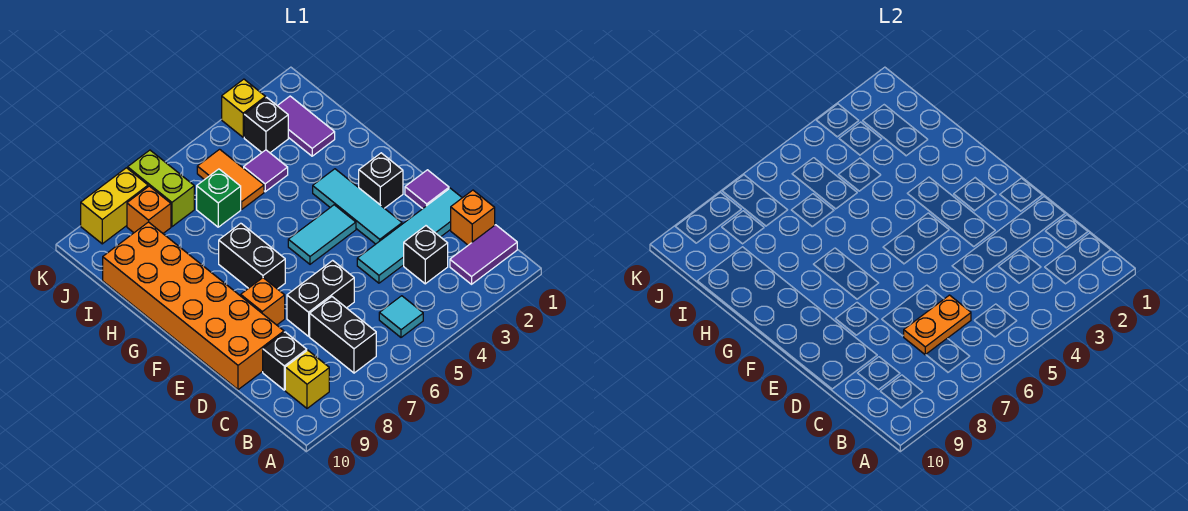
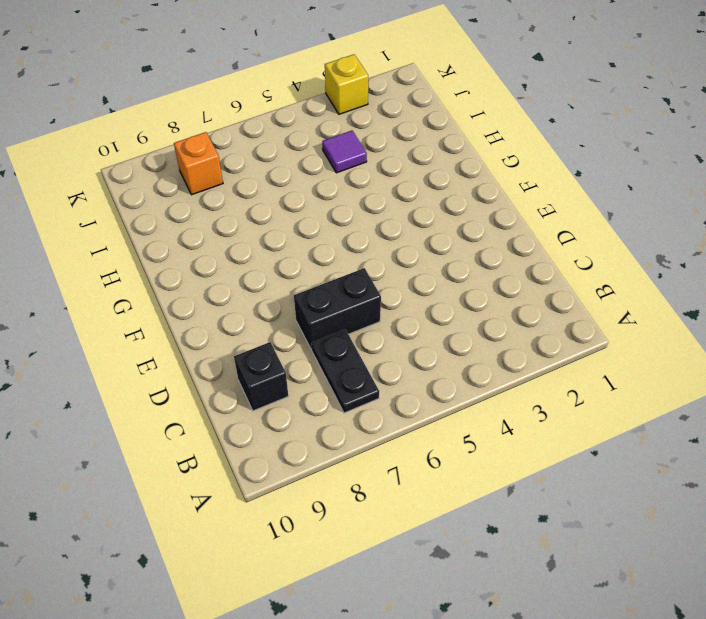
black 1x2 plate [311,329,379,413] -> black 1x2 brick [310,297,376,373]
none -> purple 1x2 tile [450,225,517,284]
none -> cyan 1x1 tile [379,296,423,337]
none -> yellow 1x1 brick [285,350,329,408]

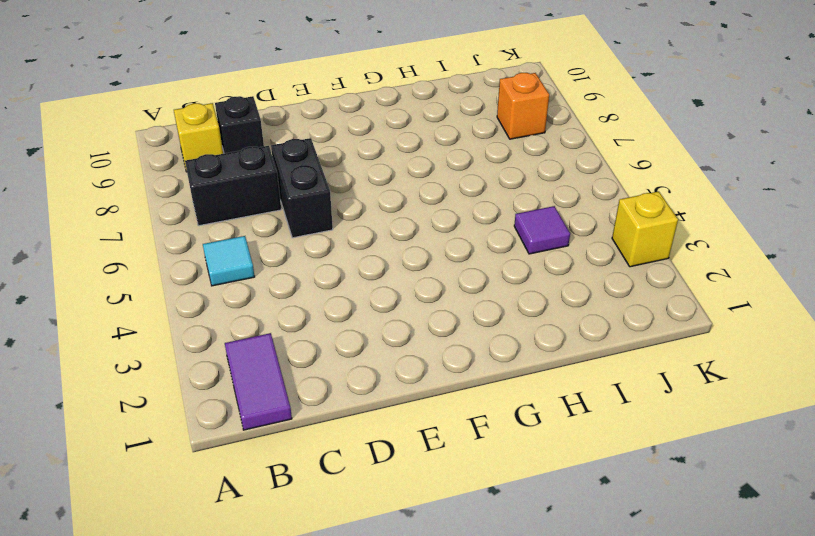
none -> orange 1x1 brick [451,190,495,245]
none -> black 1x1 brick [404,226,448,284]
none -> cyan 1x4 tile [357,188,462,283]

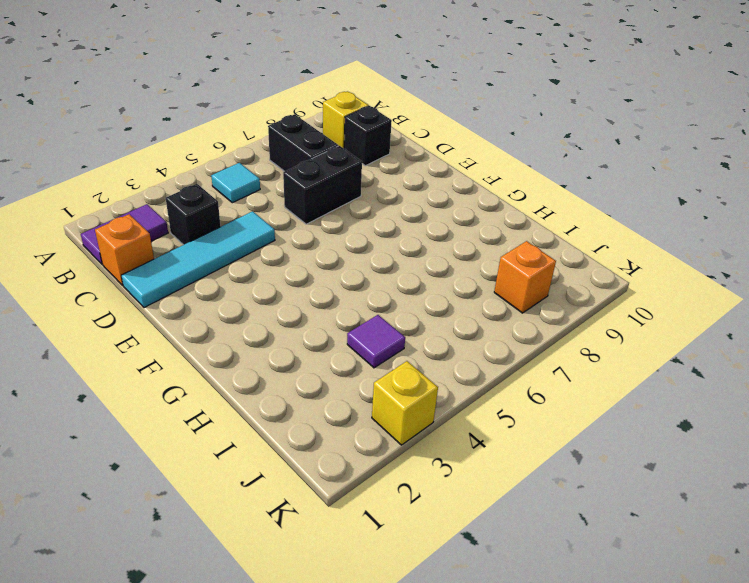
none -> orange 2x6 brick [103,222,284,390]
none -> purple 1x1 tile [405,170,449,209]
none -> cyan 1x3 tile [313,169,402,244]

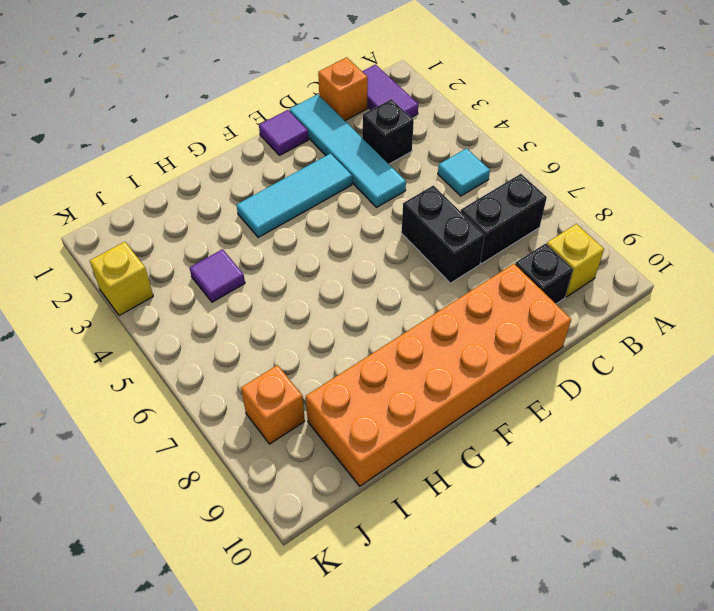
none -> orange 1x1 brick [241,278,285,325]
none -> black 1x1 brick [359,153,403,208]
none -> cyan 1x2 tile [288,205,356,264]

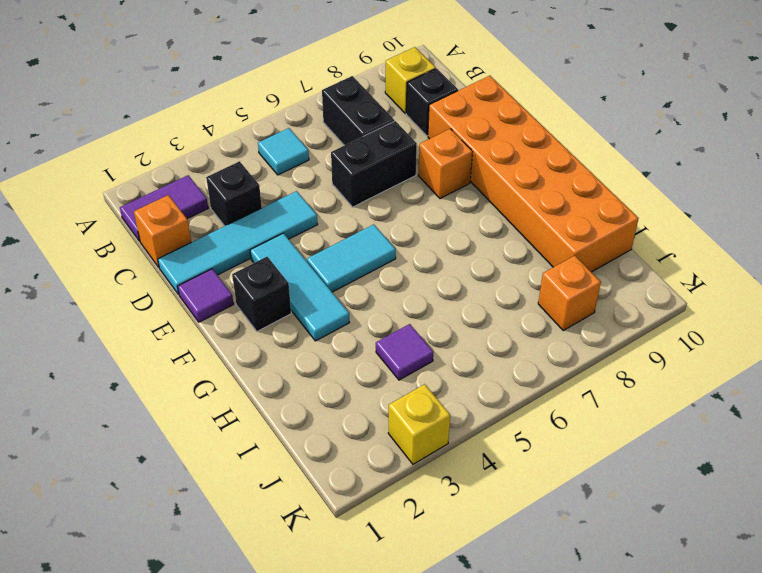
none -> black 1x2 brick [219,223,285,289]
none -> purple 1x2 tile [278,96,335,156]
none -> orange 1x2 tile [197,149,264,209]

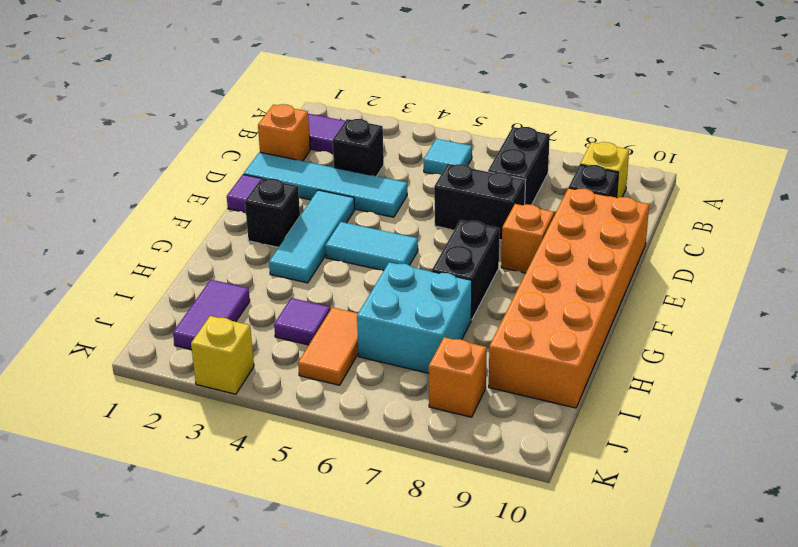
cyan 2x2 brick [357,262,472,373] -> green 1x1 brick [197,169,241,227]
none -> black 1x1 brick [244,97,288,153]
none -> lime 1x2 brick [128,150,194,227]
none -> yellow 1x2 brick [81,168,148,244]

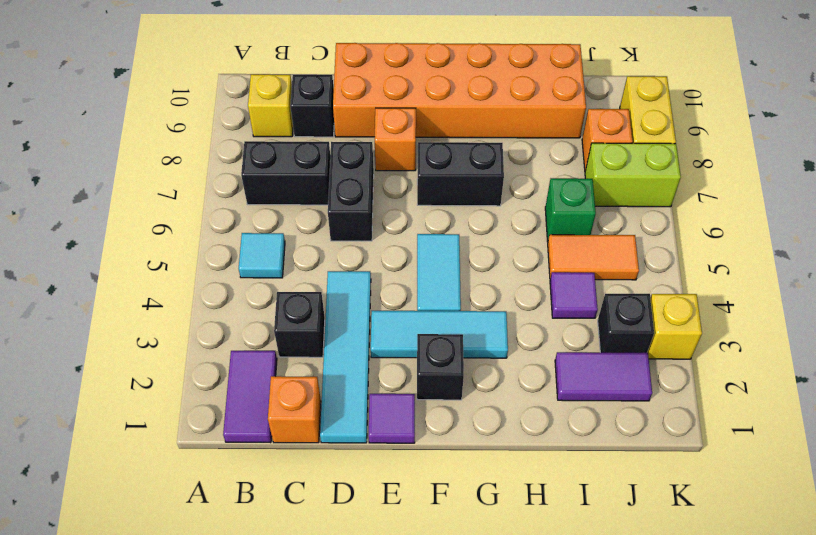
none -> orange 1x2 plate [904,295,971,355]

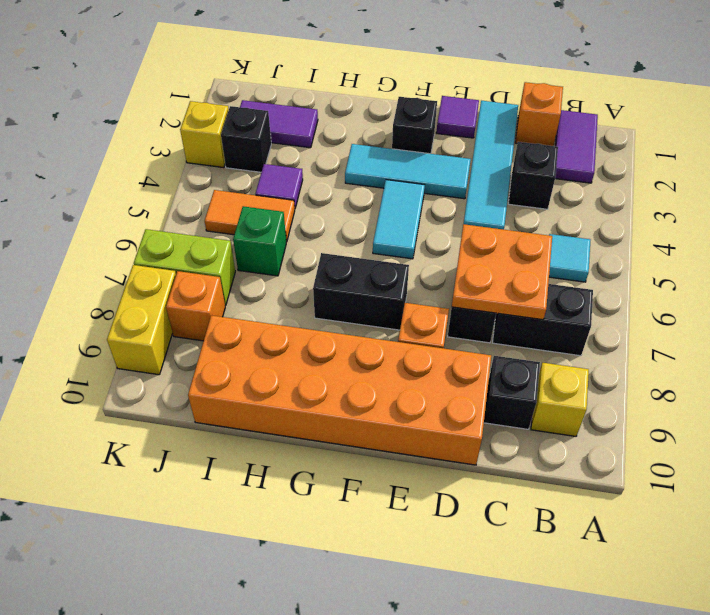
orange 2x2 plate [452,224,552,320] -> orange 1x2 plate [904,295,971,355]

